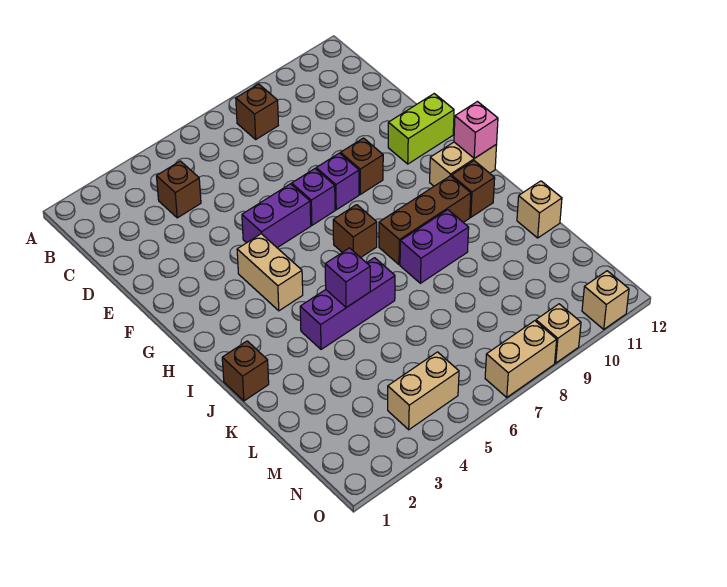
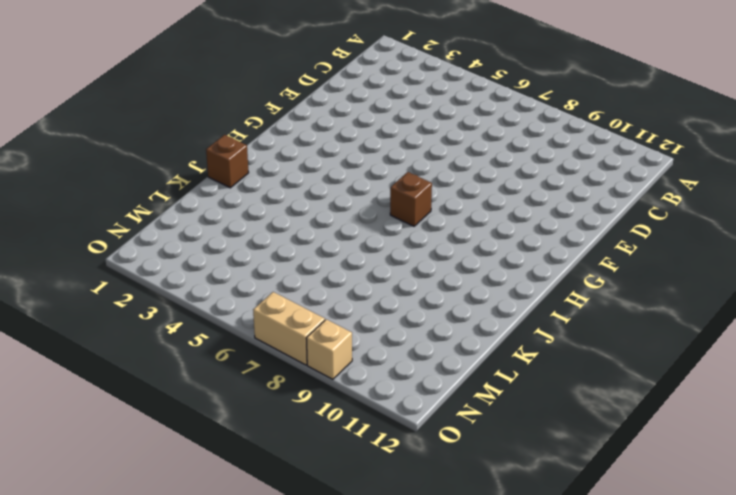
none -> brown 1x1 brick [236,84,278,139]
none -> brown 1x1 brick [157,161,201,218]
none -> purple 1x2 brick [242,184,311,248]

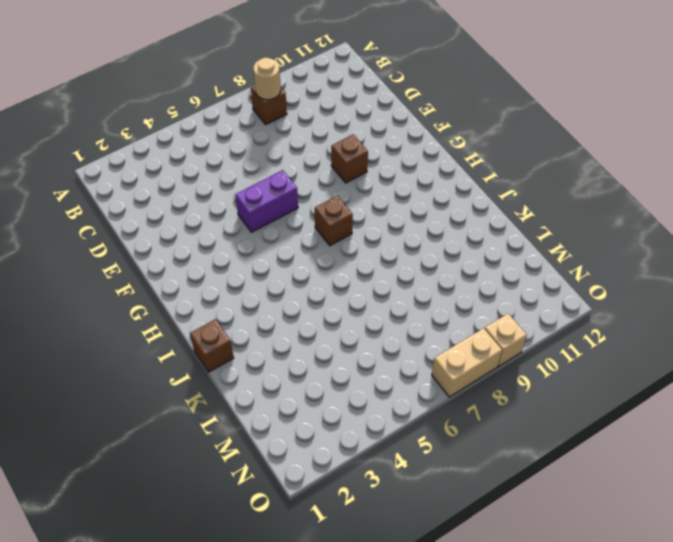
tan 1x1 round brick [253,58,281,100] -> none
none -> brown 1x1 brick [157,161,201,218]
none -> purple 1x1 brick [292,169,335,225]
none -> purple 1x1 brick [316,153,359,210]

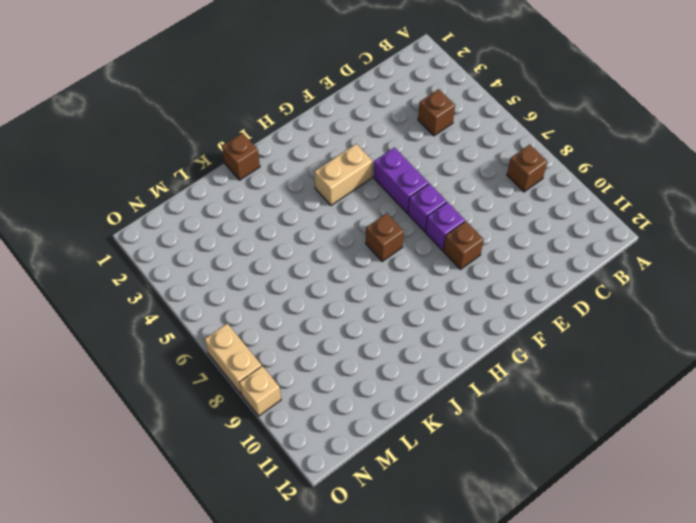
none -> lime 1x2 brick [388,94,454,164]
none -> tan 1x2 brick [430,142,497,186]
none -> brown 1x3 brick [379,176,471,265]

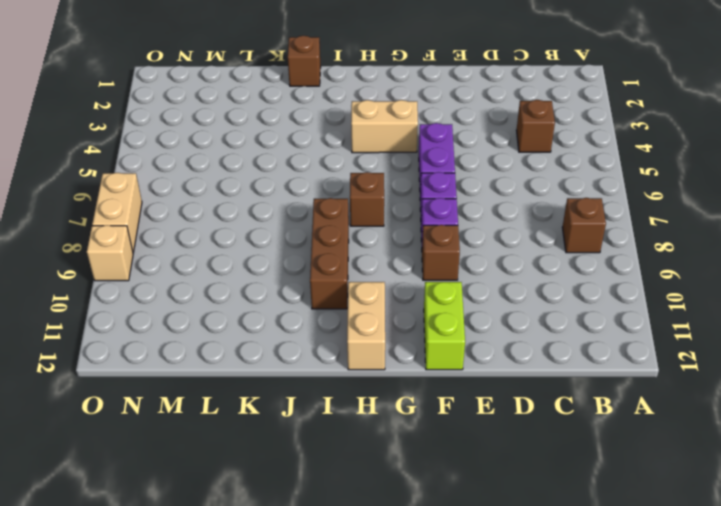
none -> brown 1x1 brick [451,161,495,217]
none -> purple 1x3 brick [300,258,395,349]
none -> purple 1x2 brick [400,210,469,283]

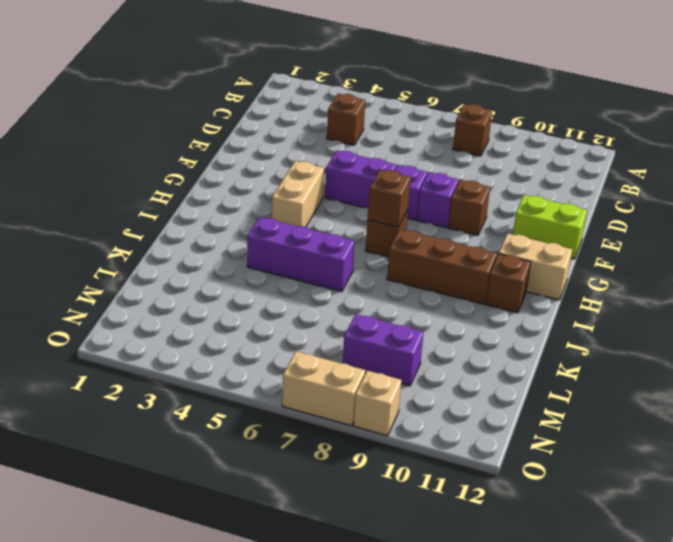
brown 1x1 brick [368,169,411,227] -> brown 1x1 brick moved to [222,341,269,401]
purple 1x2 brick [343,314,424,386] -> purple 1x2 brick moved to [400,210,469,283]
none -> tan 1x1 brick [517,181,562,238]
none -> tan 1x2 brick [388,352,459,430]
none -> tan 1x1 brick [582,271,629,329]

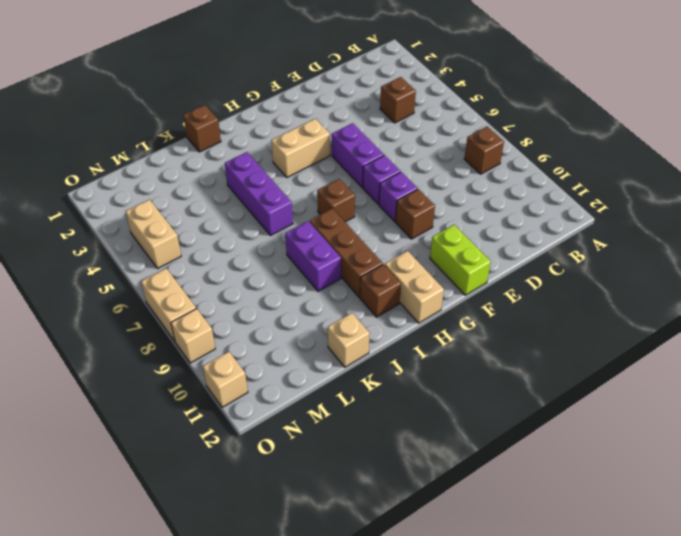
none -> pink 1x1 brick [454,102,498,158]
none -> purple 1x1 brick [325,248,370,308]

